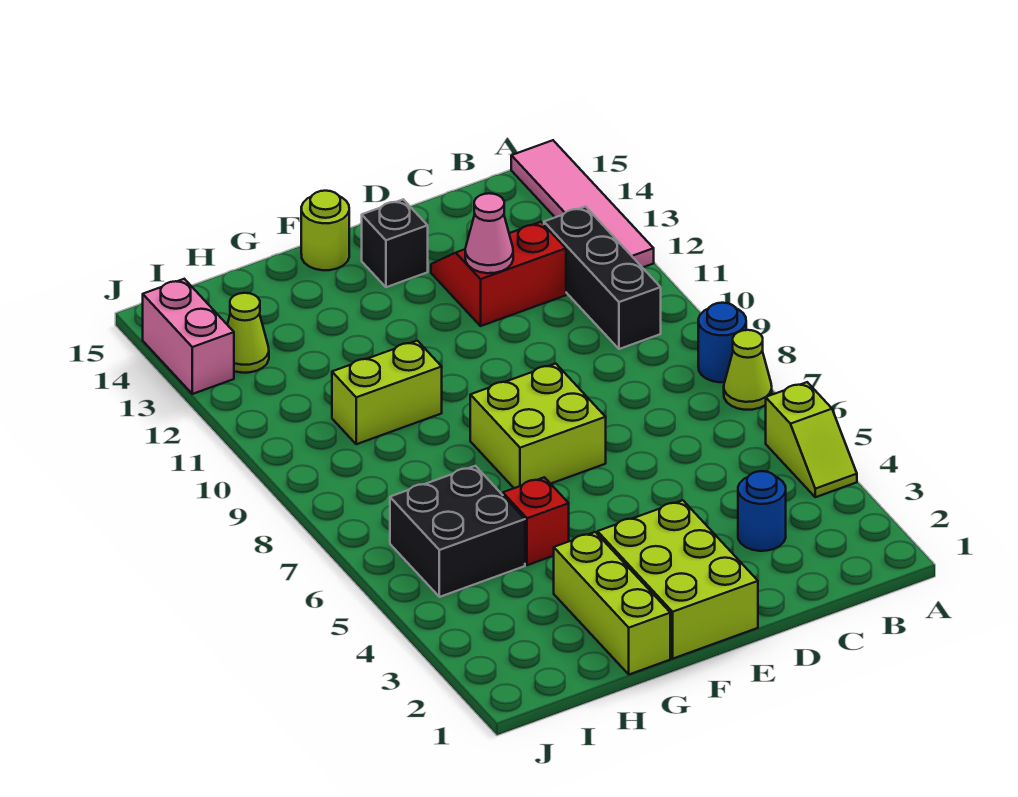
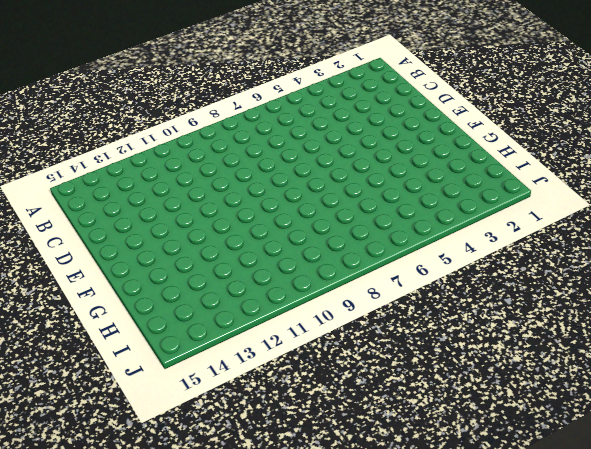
none -> lime 1x2 slope [766,382,857,497]
none -> lime 1x1 cone [724,330,772,410]
none -> blue 1x1 round brick [698,303,746,382]

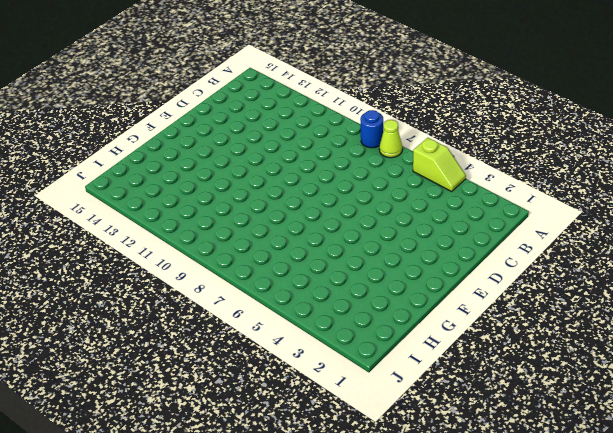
none -> pink 1x4 tile [511,140,654,268]
none -> black 1x3 brick [544,207,661,349]
none -> blue 1x1 round brick [738,471,786,551]

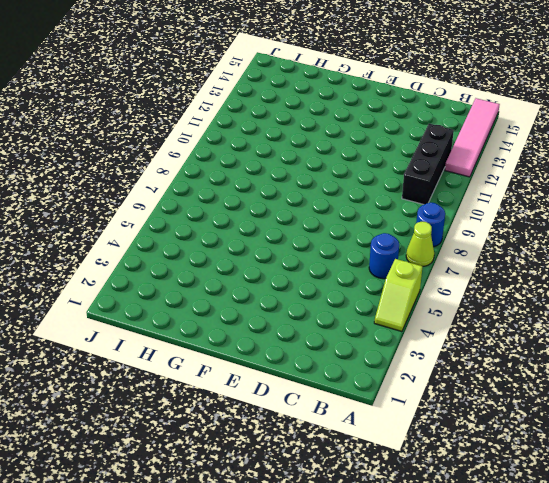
blue 1x1 round brick [369,233,399,279] -> blue 1x1 round brick moved to [738,471,786,551]
none -> red 2x2 slope [431,222,566,326]
none -> lime 2x3 brick [598,500,758,659]
none -> lime 2x2 brick [470,364,606,488]

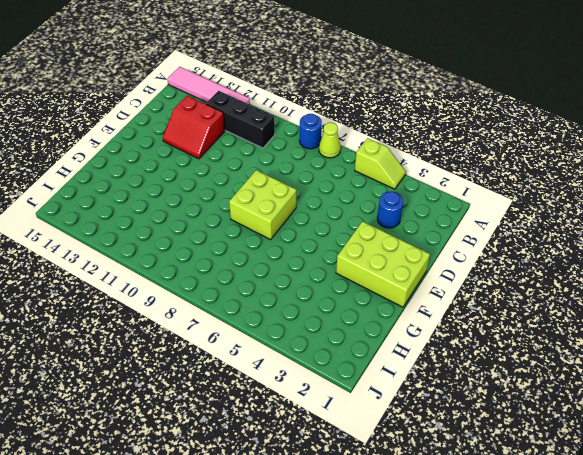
red 2x2 slope [163,96,225,159] -> red 2x2 slope turned to [431,222,566,326]
none -> black 1x1 brick [362,199,428,287]
none -> lime 1x1 round brick [301,191,349,270]
none -> lime 1x3 brick [554,532,670,674]

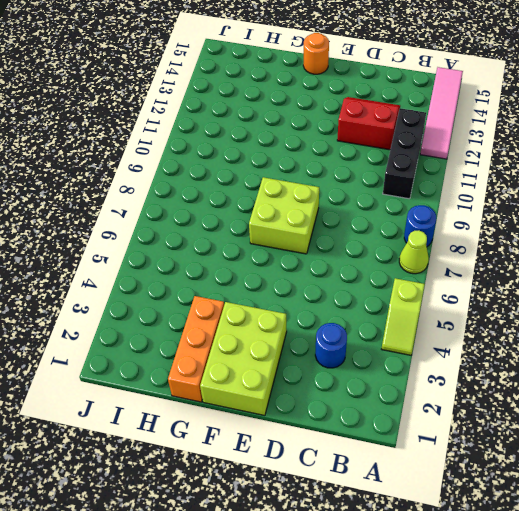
orange 1x1 round brick [303,33,329,74] -> lime 1x1 round brick [301,191,349,270]
orange 1x3 brick [168,296,224,402] -> lime 1x3 brick [554,532,670,674]
none -> black 1x1 brick [362,199,428,287]
none -> red 1x1 brick [503,477,569,565]
none -> lime 1x2 brick [332,341,442,444]

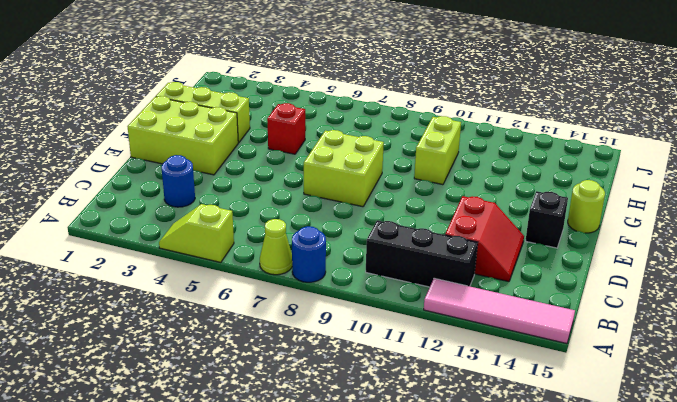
none -> black 2x2 brick [390,466,525,597]
none -> lime 1x1 cone [227,293,269,373]
none -> pink 1x2 brick [143,279,234,394]

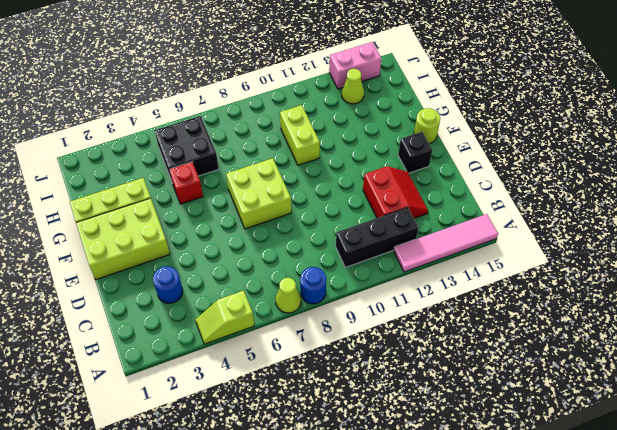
none -> pink 1x1 cone [465,193,513,273]

